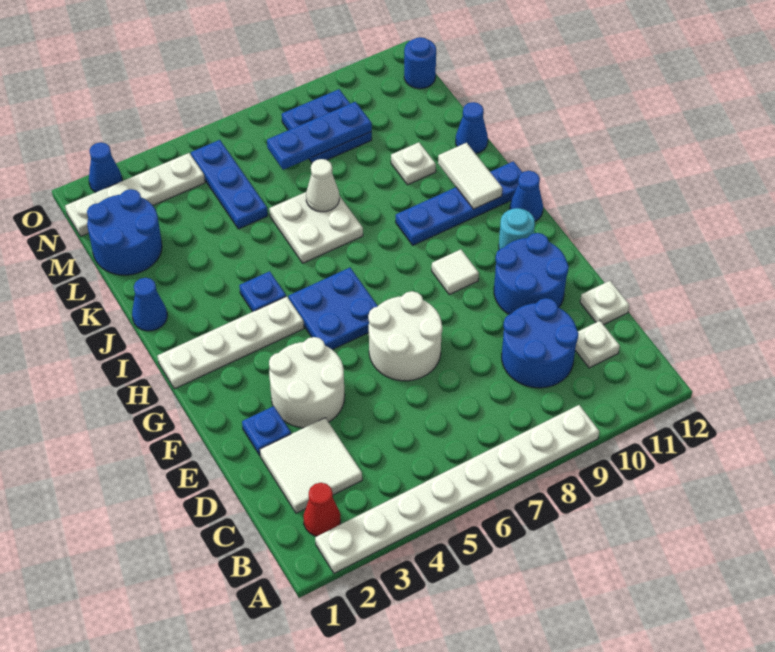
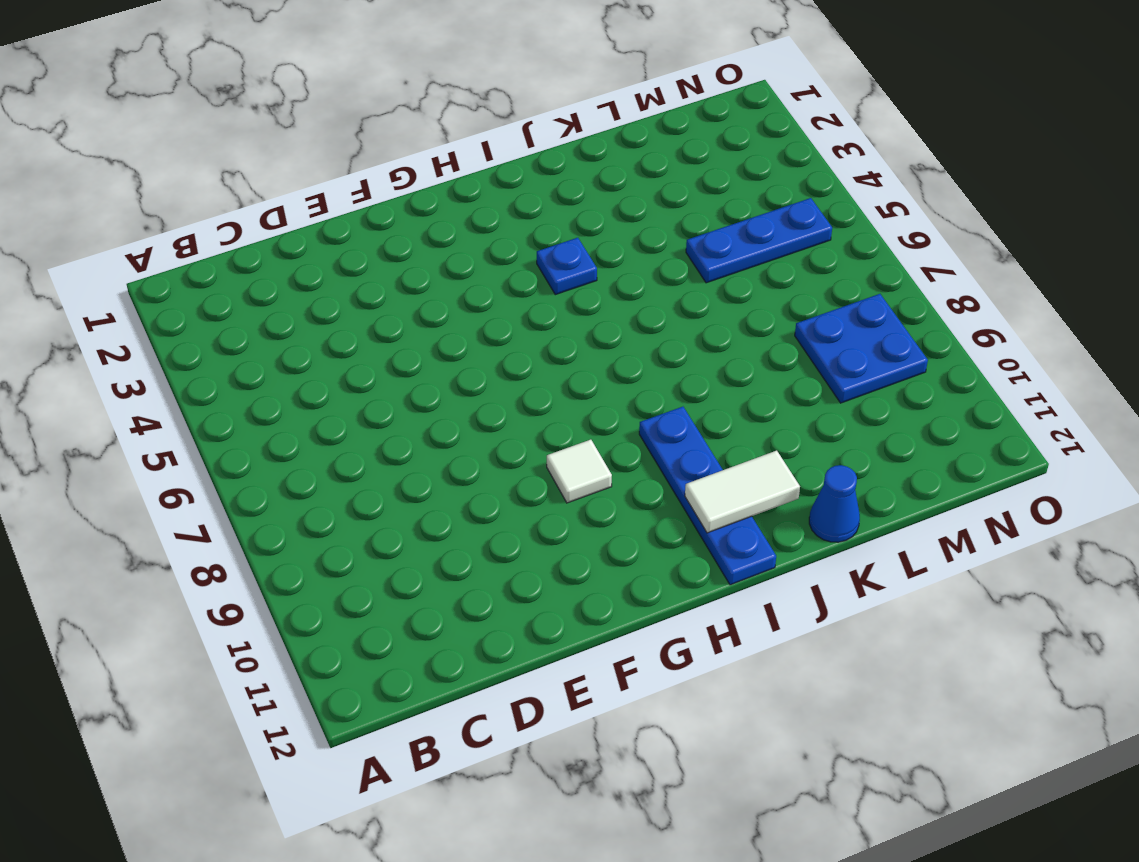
none -> white 1x8 plate [315,405,599,573]
none -> red 1x1 cone [303,483,341,536]
none -> white 2x2 tile [260,418,362,513]
none -> blue 2x2 round brick [502,298,579,388]

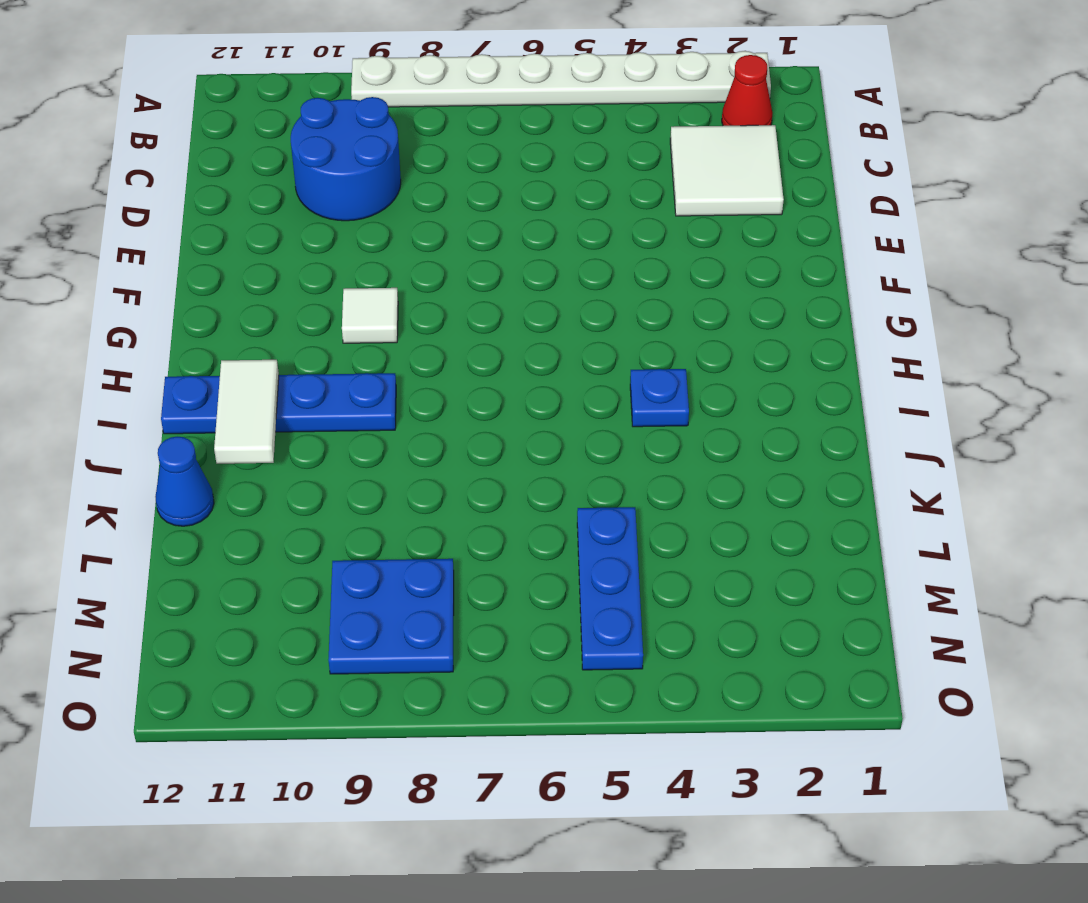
none -> white 1x1 plate [575,321,620,368]
none -> white 1x1 plate [580,281,629,325]
none -> blue 1x1 plate [242,406,291,455]
none -> white 2x2 round brick [269,337,345,428]

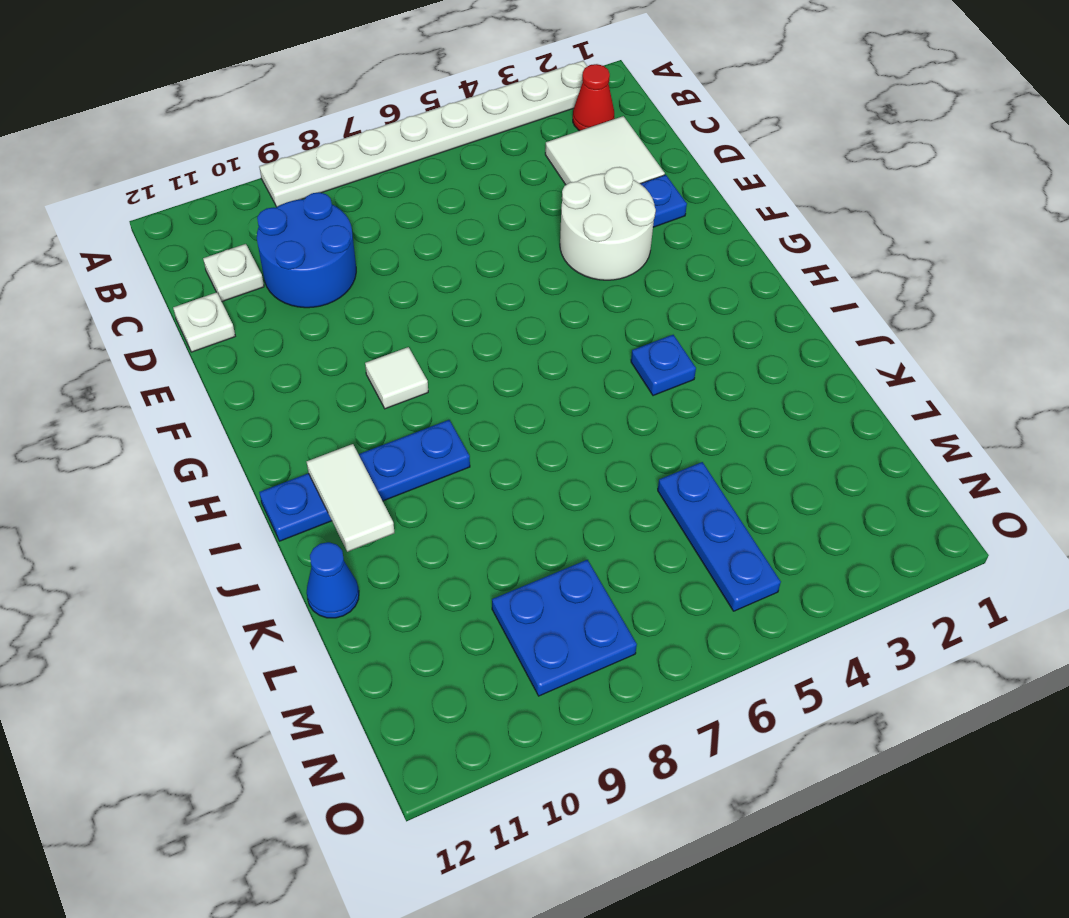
none -> white 2x2 round brick [368,291,442,381]
none -> blue 2x2 round brick [494,233,569,314]
none -> blue 2x2 plate [288,268,378,350]
none -> cyan 1x1 round brick [499,208,535,250]

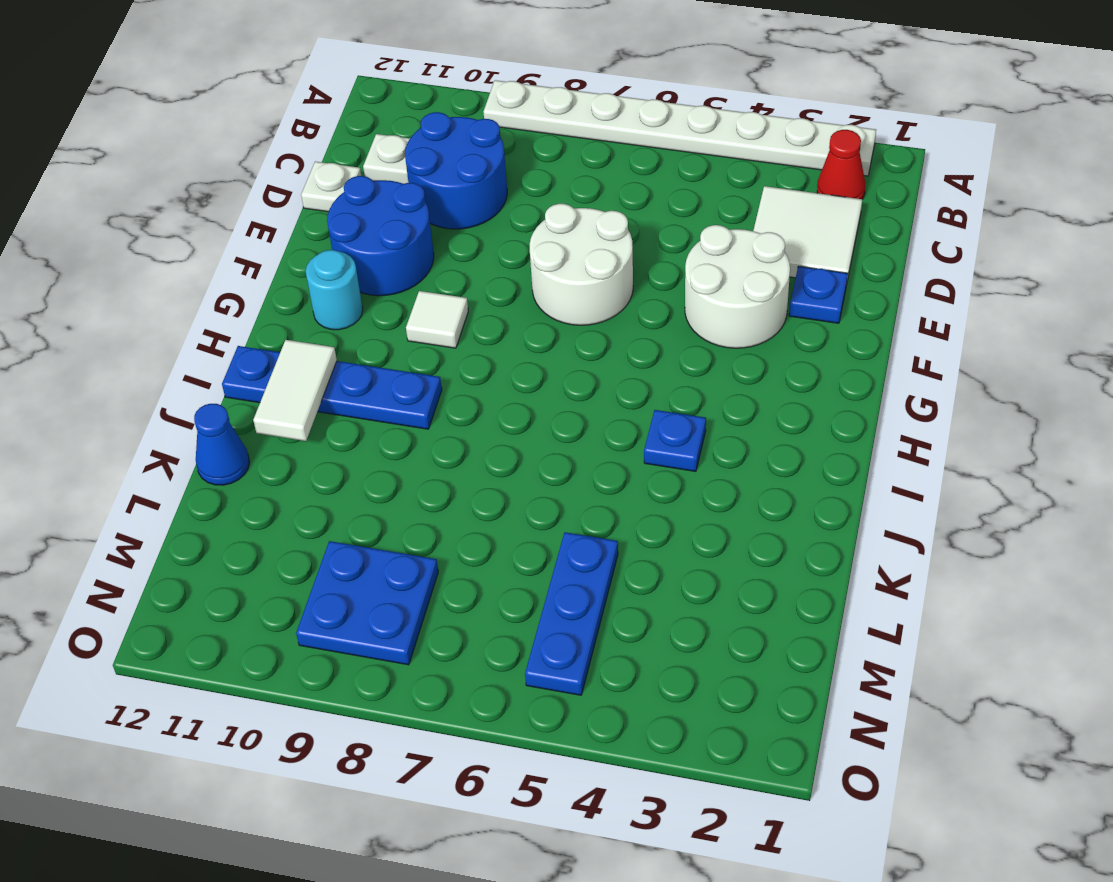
none -> blue 2x2 plate [288,268,378,350]
none -> white 1x4 plate [158,296,304,389]
none -> blue 1x1 cone [510,171,543,221]
none -> blue 1x1 cone [132,278,167,331]

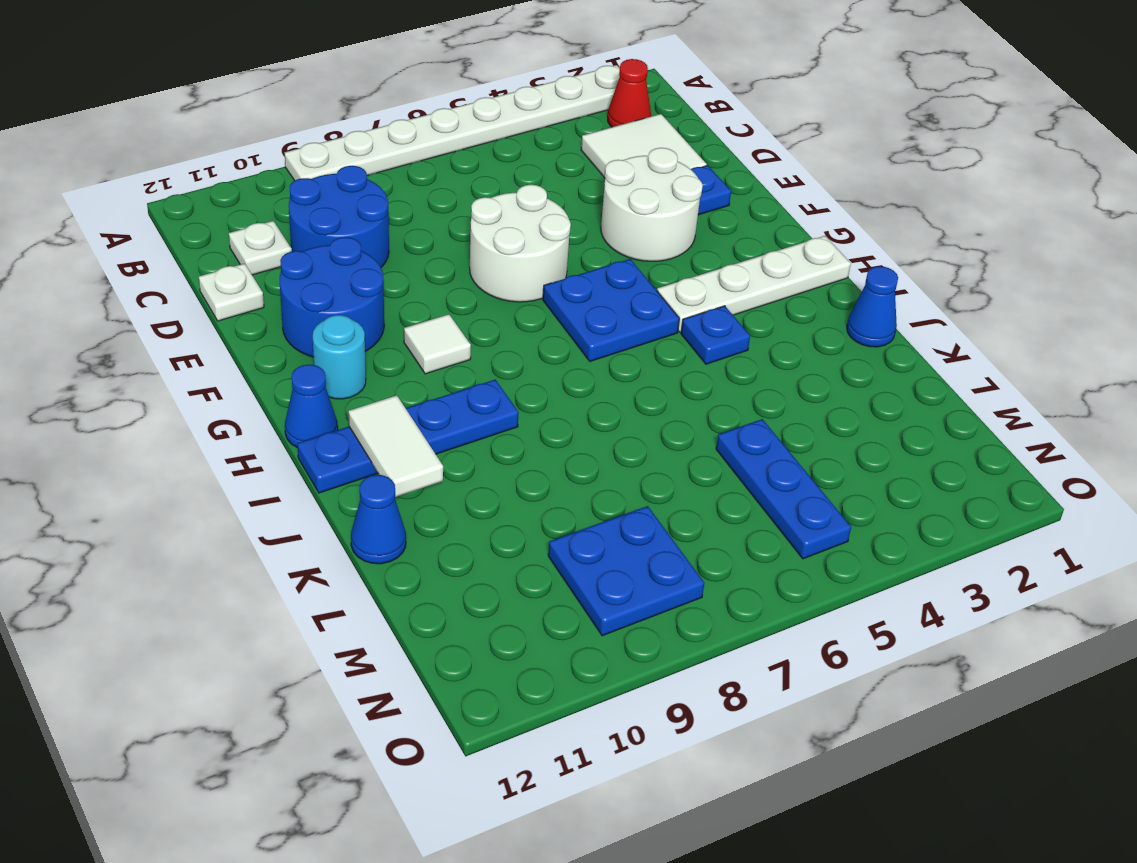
none -> white 2x2 plate [269,192,363,263]
none -> white 1x1 plate [391,142,436,185]
none -> blue 2x2 round brick [87,189,162,275]
none -> white 1x4 plate [65,153,205,236]

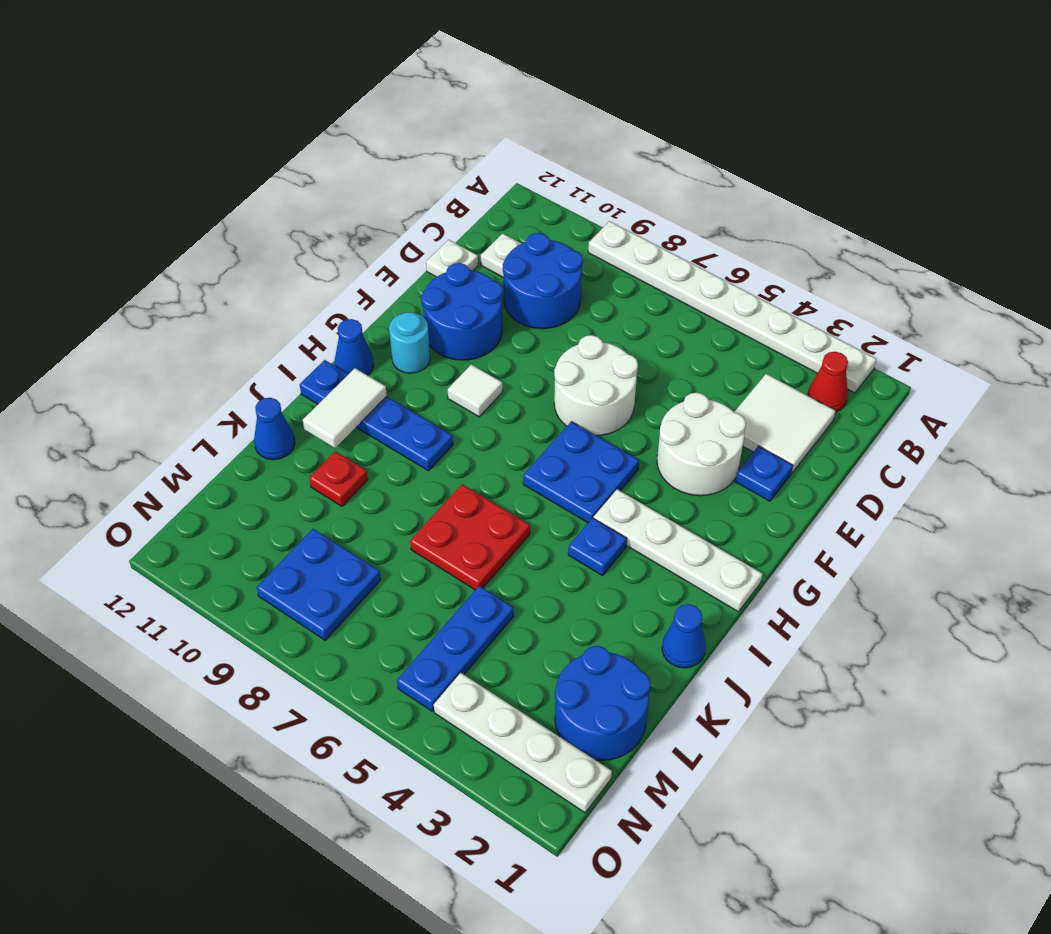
red 2x2 plate [410,484,530,590] -> white 2x2 plate [269,192,363,263]
red 1x1 plate [309,451,368,506] -> white 1x1 plate [391,142,436,185]
none -> blue 1x1 round brick [404,37,436,89]
none -> blue 1x1 cone [89,142,122,192]
none -> white 1x1 cone [306,159,339,212]
none -> blue 1x3 plate [267,102,372,170]

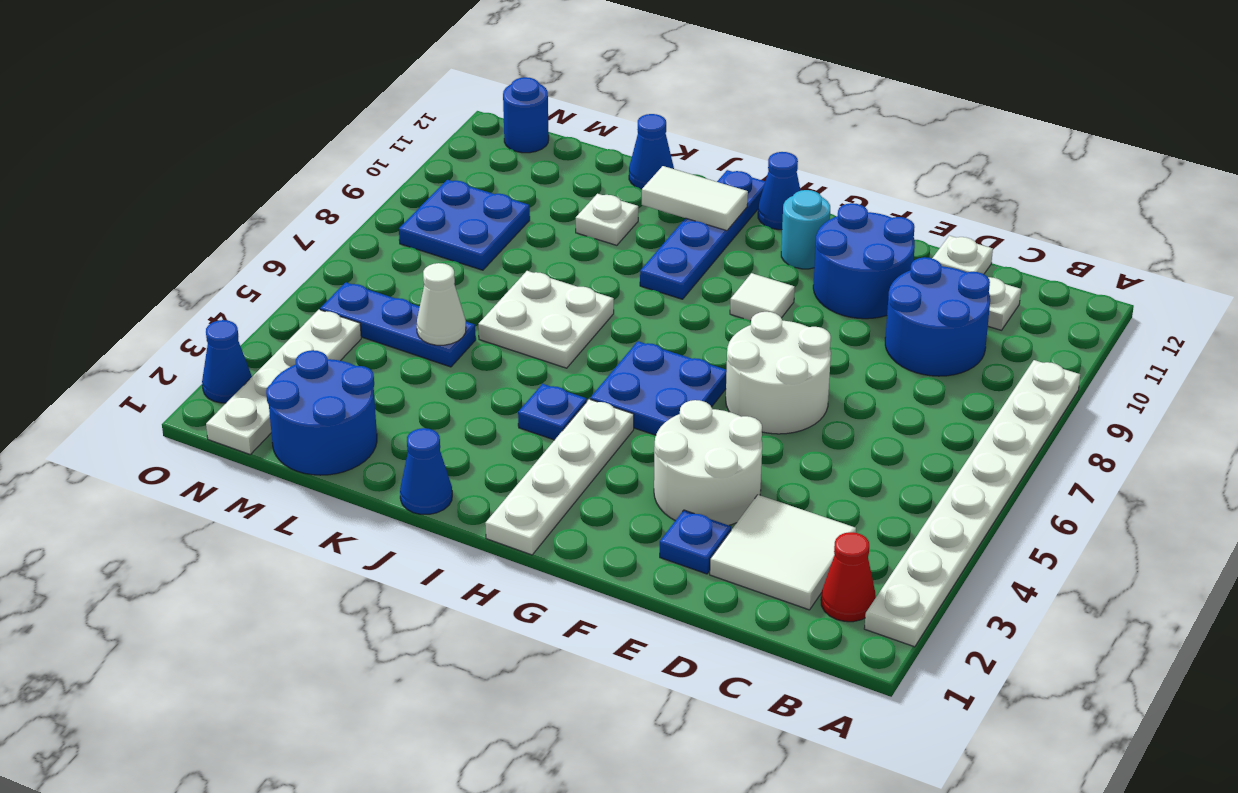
white 1x1 cone [417,263,466,345] -> white 1x1 cone moved to [306,159,339,212]
none -> blue 1x3 plate [267,102,372,170]

